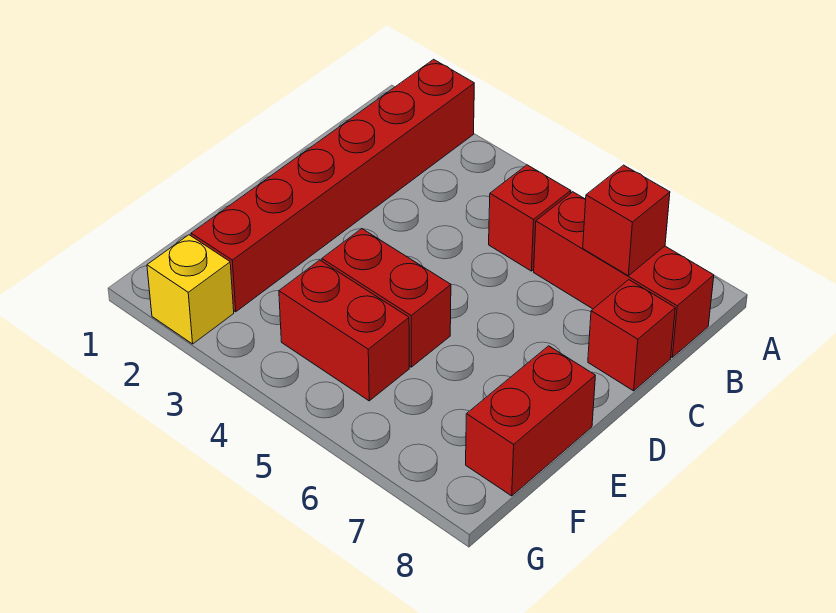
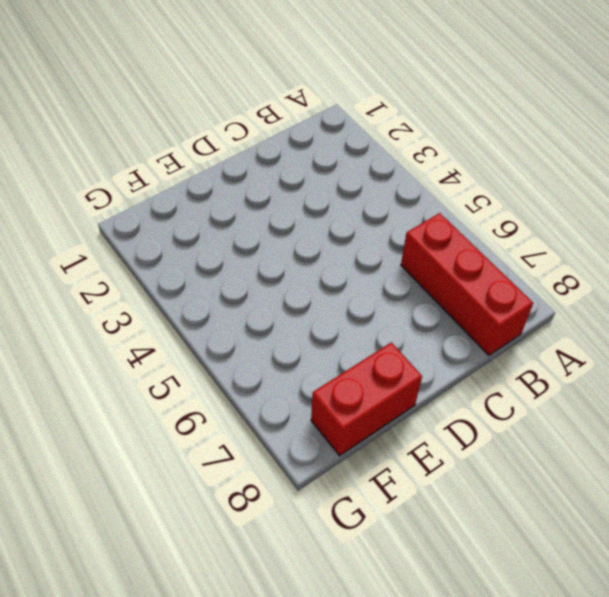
none -> red 1x6 brick [191,59,474,312]
none -> red 1x1 brick [489,165,571,271]

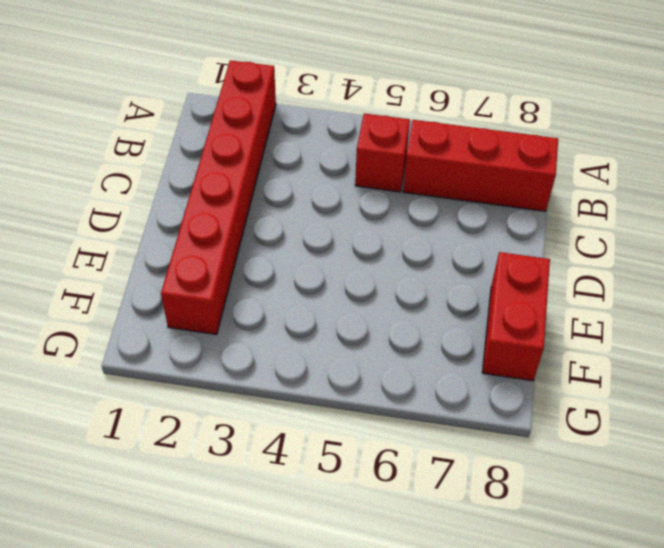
none -> red 1x1 brick [588,280,675,391]
none -> red 1x2 brick [322,229,451,367]

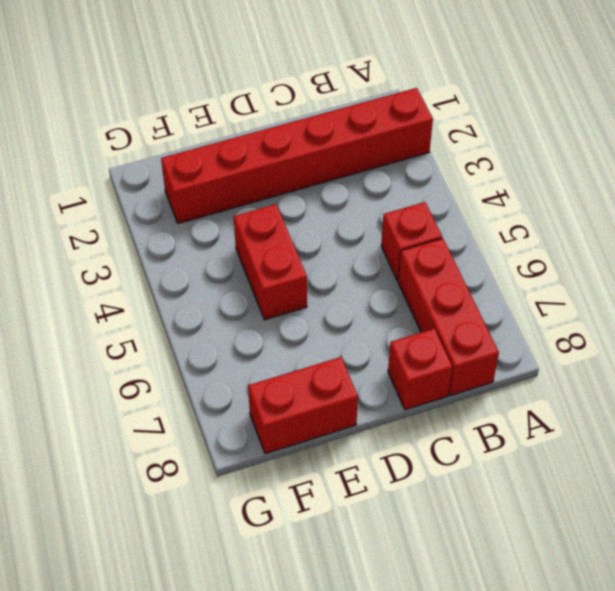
none -> red 1x2 brick [279,260,409,401]
none -> yellow 1x1 brick [147,235,234,344]

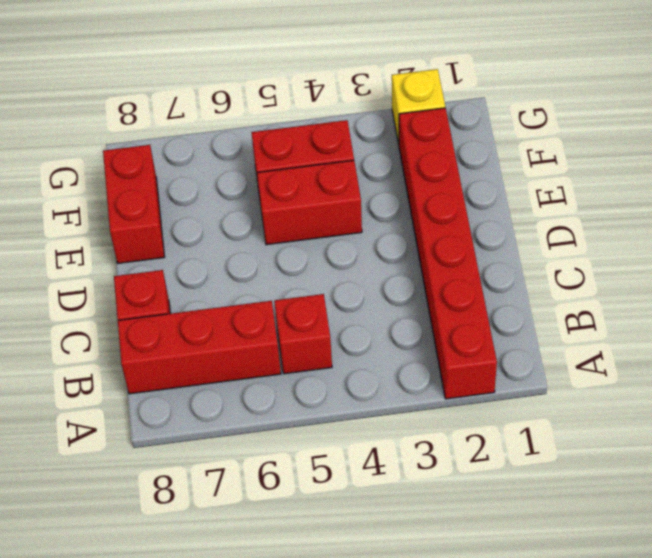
none -> red 1x1 brick [583,165,670,276]

